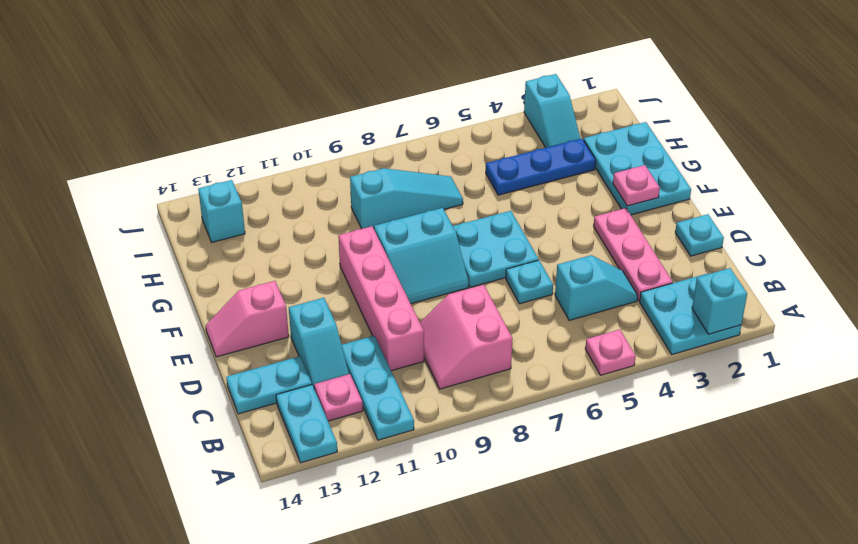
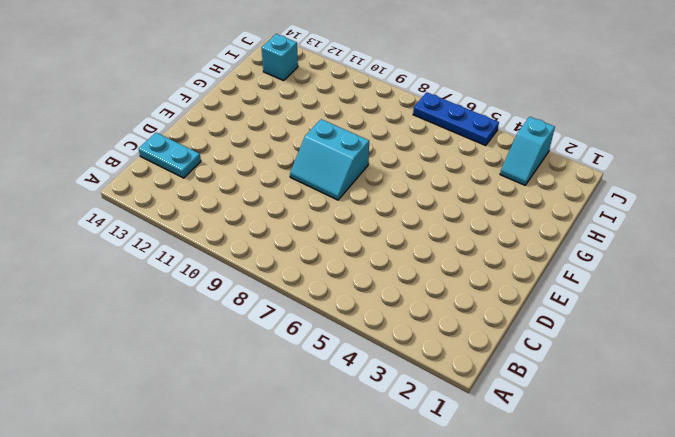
blue 1x3 plate [413,92,499,145] -> blue 1x3 plate moved to [486,139,596,195]
none -> cyan 2x2 plate [640,273,741,354]
none -> pink 1x1 plate [585,330,636,375]
none -> cyan 1x3 plate [342,336,414,440]

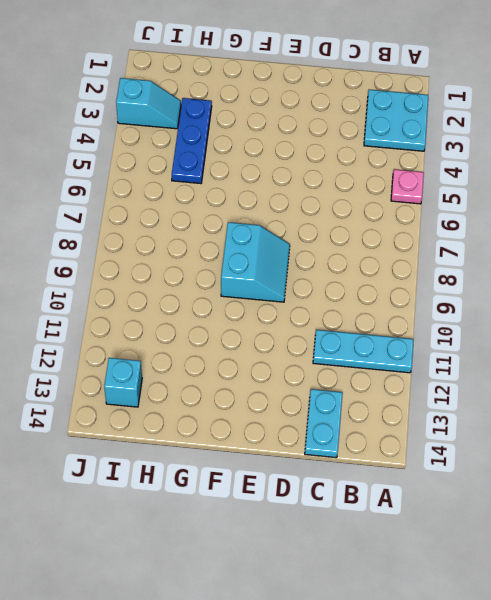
none -> cyan 1x2 plate [276,385,337,463]
none -> pink 2x2 slope [420,285,513,389]
none -> pink 1x1 plate [314,374,363,421]

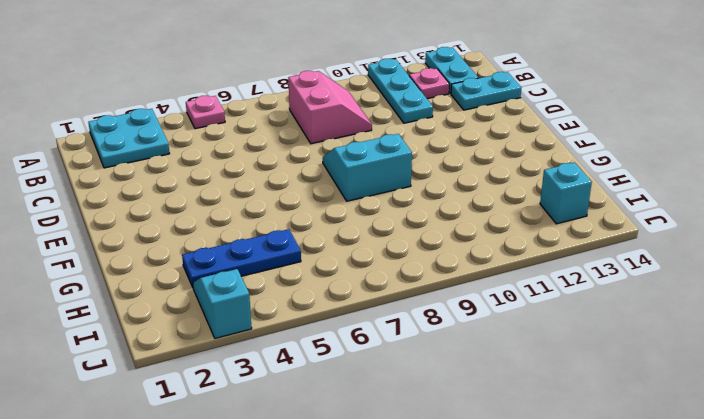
none -> pink 1x3 plate [594,208,673,301]
none -> cyan 1x2 slope [555,255,638,320]
none -> pink 1x4 brick [338,226,424,371]

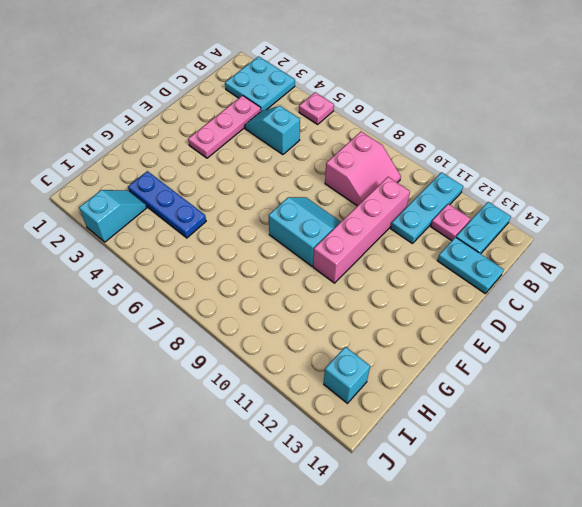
none -> cyan 1x2 slope [289,298,349,387]
none -> cyan 1x1 plate [675,214,724,256]
none -> cyan 1x1 plate [506,260,553,304]

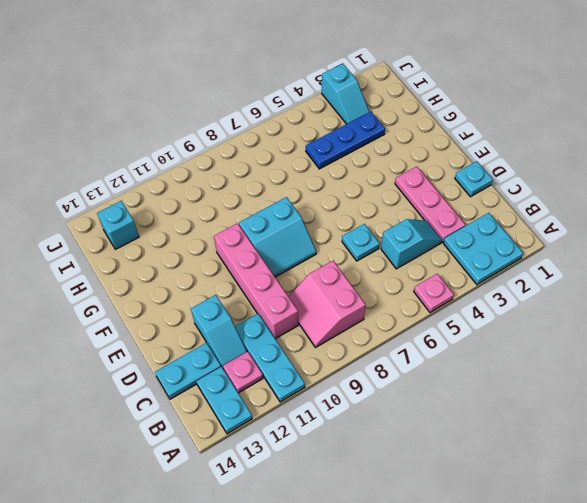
none -> cyan 2x2 plate [453,211,539,287]
none -> pink 1x2 slope [206,281,289,357]
none -> cyan 2x3 plate [584,122,691,215]

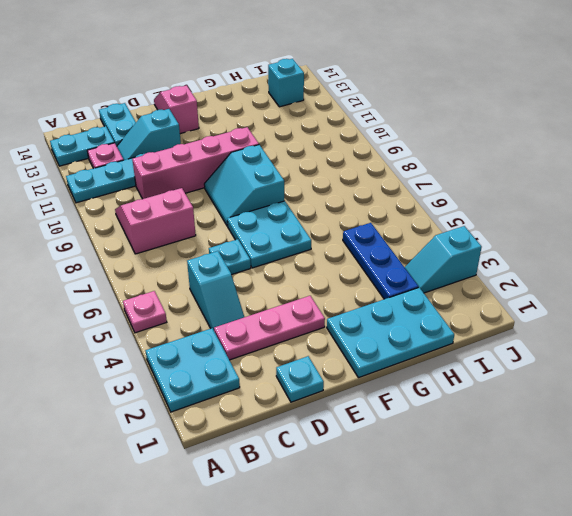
none -> cyan 1x3 slope [350,168,463,229]
none -> cyan 1x1 brick [692,268,747,334]
none -> pink 1x1 plate [613,165,660,206]

